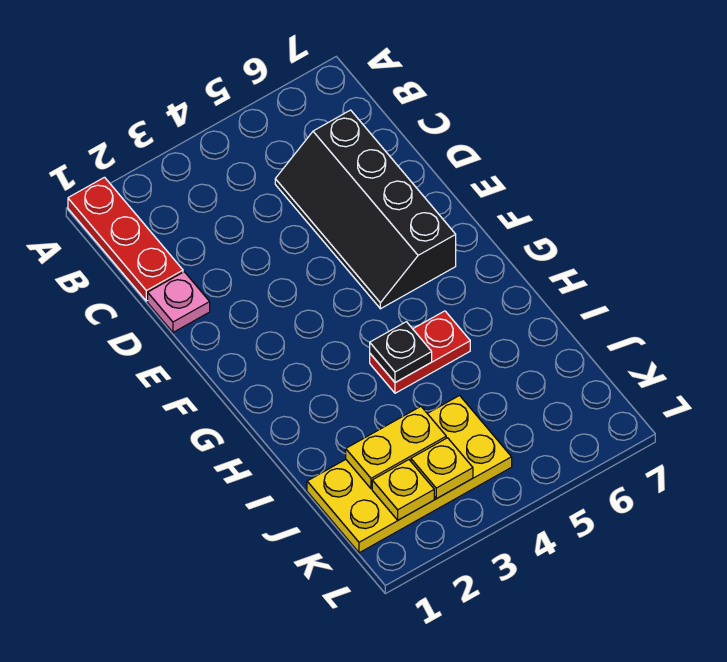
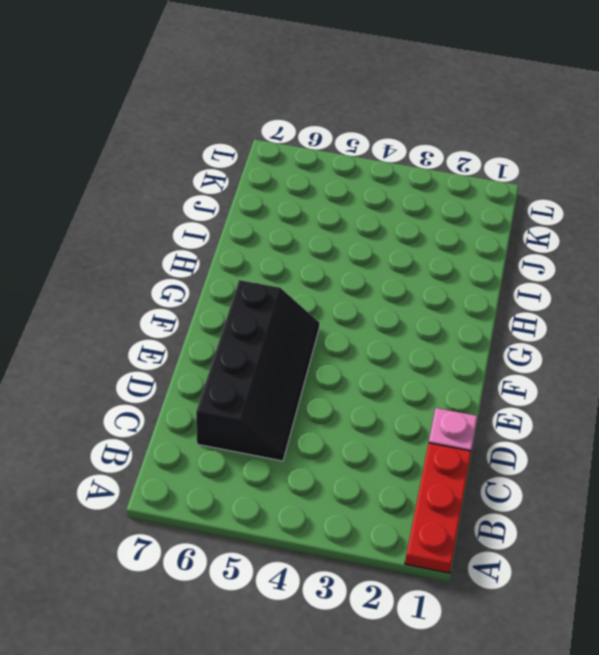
none -> red 1x2 plate [370,311,470,393]
none -> yellow 2x4 plate [307,396,512,553]

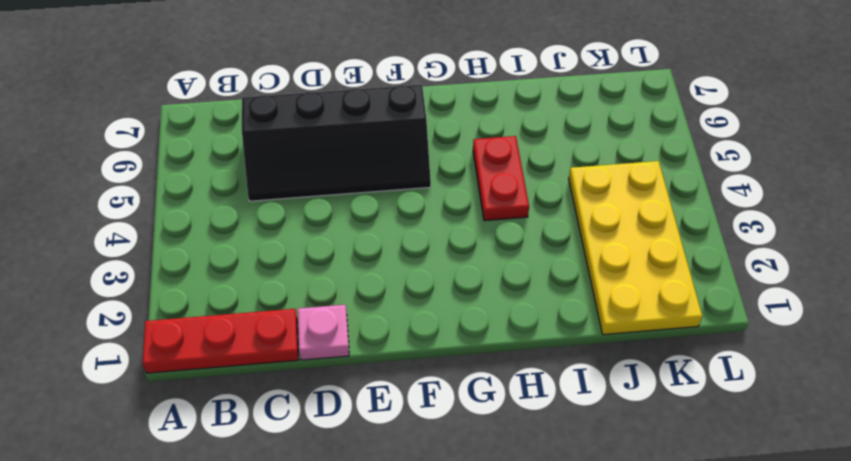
none -> black 1x1 plate [370,322,432,383]
none -> yellow 1x2 plate [346,407,446,489]

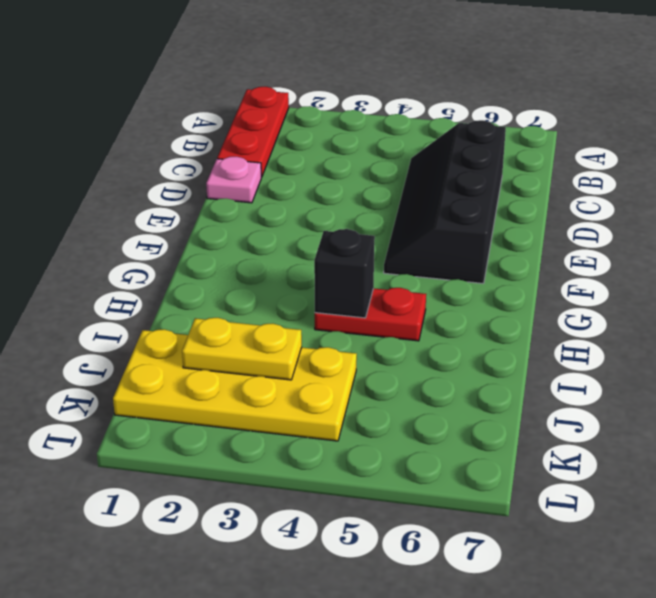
black 1x1 brick [314,229,375,318] -> black 1x1 plate [370,322,432,383]
none -> yellow 1x1 plate [372,460,434,520]
none -> yellow 1x1 plate [411,438,473,499]

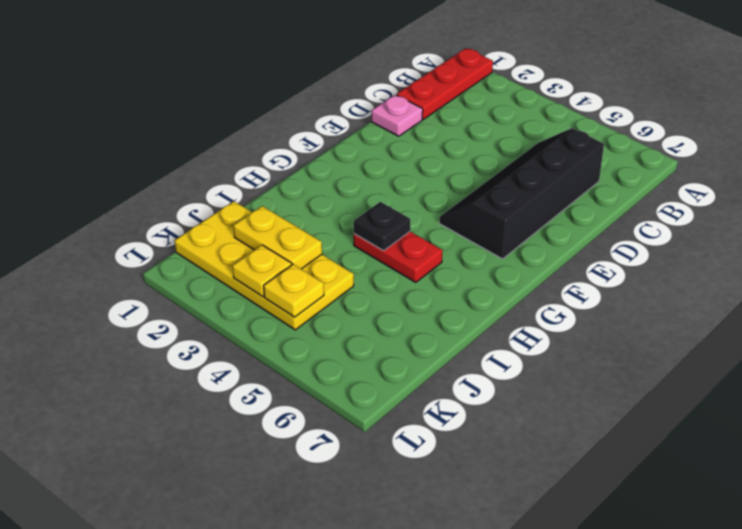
yellow 1x1 plate [264,264,324,317] -> yellow 1x1 plate moved to [372,460,434,520]

